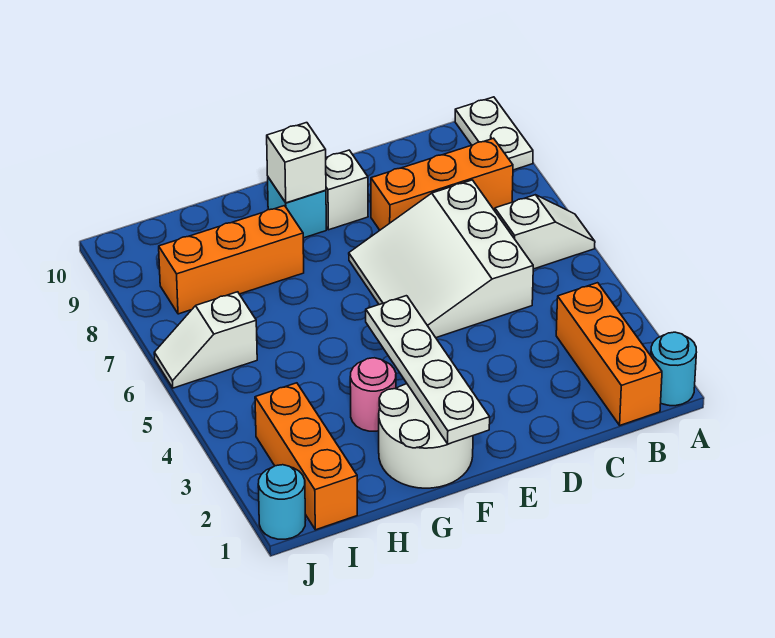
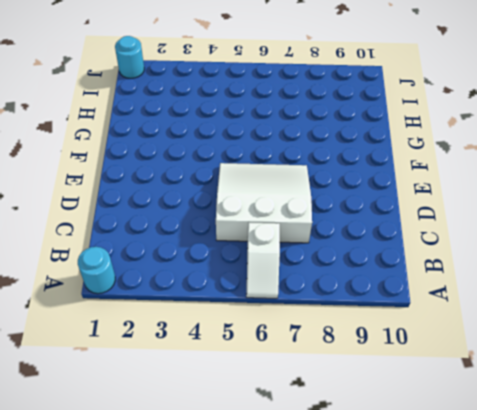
none -> white 1x2 plate [455,97,533,170]
none -> orange 1x3 brick [556,283,662,425]
none -> orange 1x3 brick [371,138,513,230]

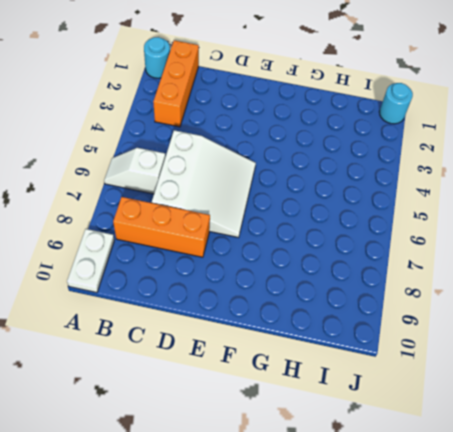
none -> white 1x1 brick [326,150,368,230]
none -> white 2x2 round brick [379,384,473,488]
none -> cyan 1x1 brick [268,177,326,238]

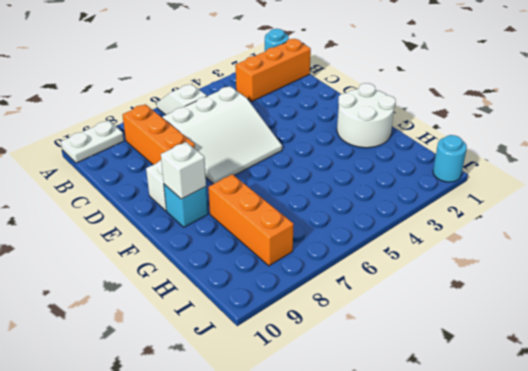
none -> pink 1x1 round brick [350,358,396,431]
none -> orange 1x3 brick [255,383,357,530]
none -> white 1x2 slope [154,292,257,388]

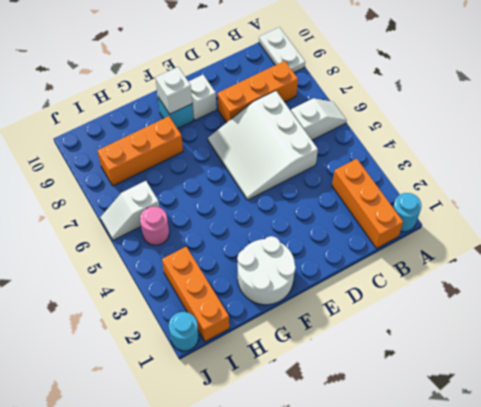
pink 1x1 round brick [140,206,169,245] -> pink 1x1 round brick moved to [350,358,396,431]
none -> white 1x4 plate [366,296,490,444]

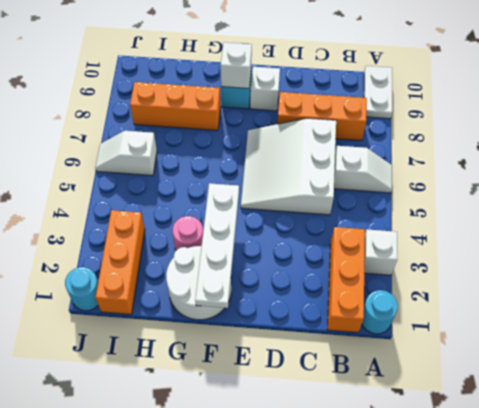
white 1x1 brick [364,229,397,275] -> none

